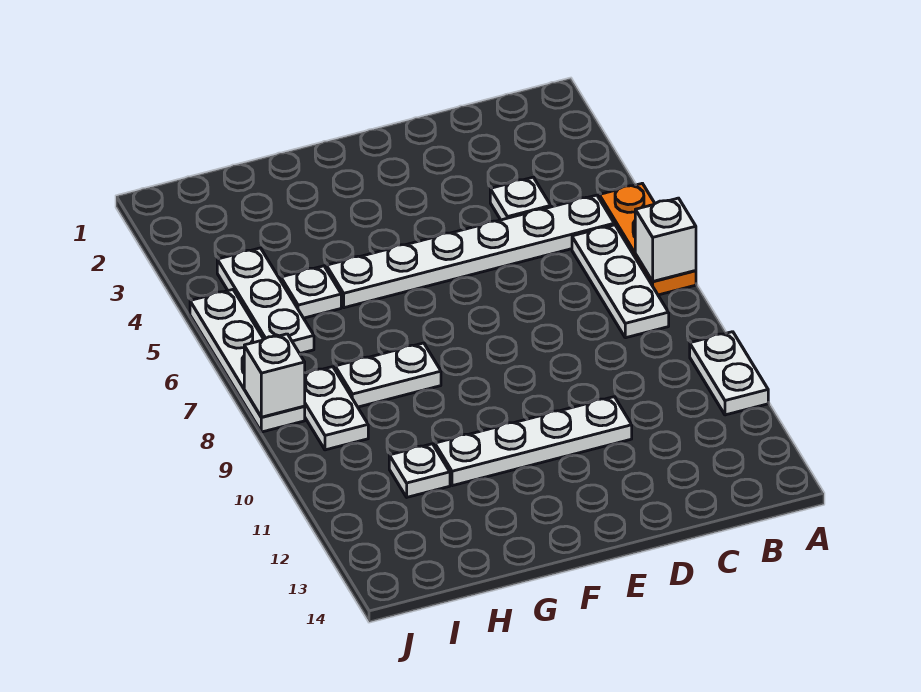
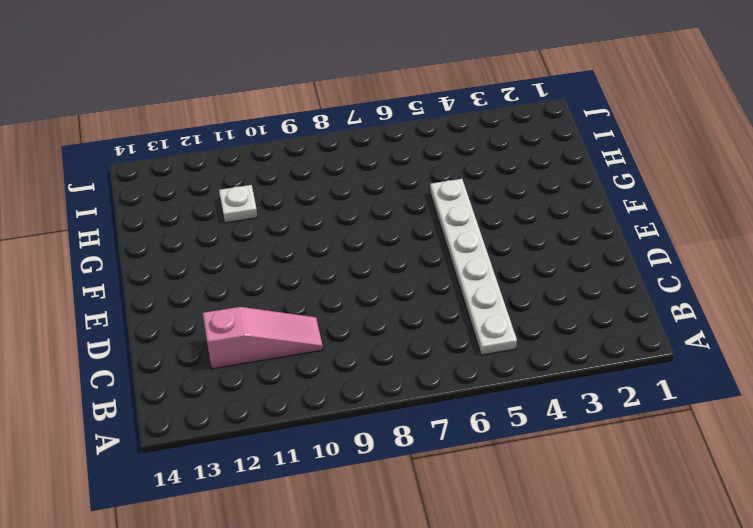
pink 1x3 slope [203,307,323,369] -> none
none -> orange 1x3 plate [599,183,696,295]
none -> white 1x2 plate [690,332,768,415]
none -> white 1x3 plate [572,225,669,338]

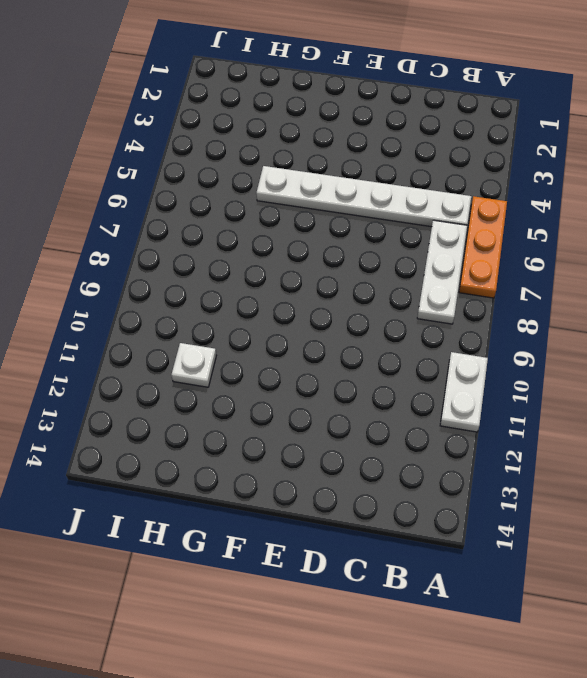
none -> white 1x1 plate [490,177,551,220]
none -> white 1x4 plate [435,397,632,486]
none -> white 1x2 plate [335,343,441,407]

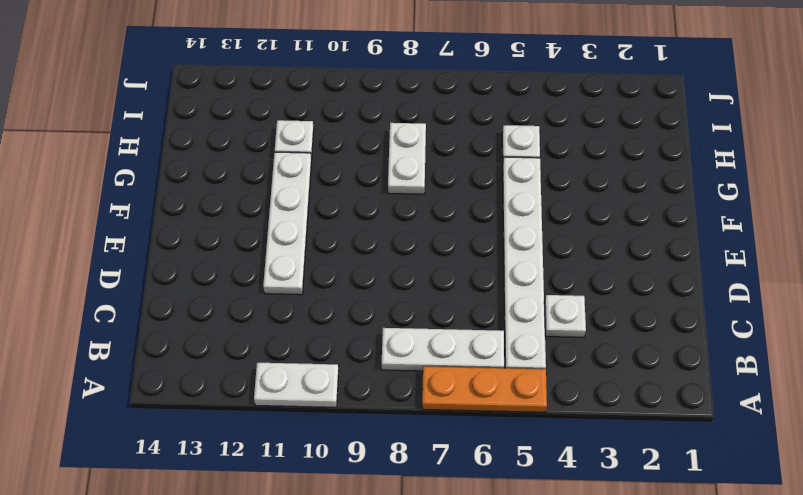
none -> white 1x3 plate [217,248,314,354]
none -> white 1x2 plate [304,367,368,450]
none -> white 1x4 plate [190,290,305,432]

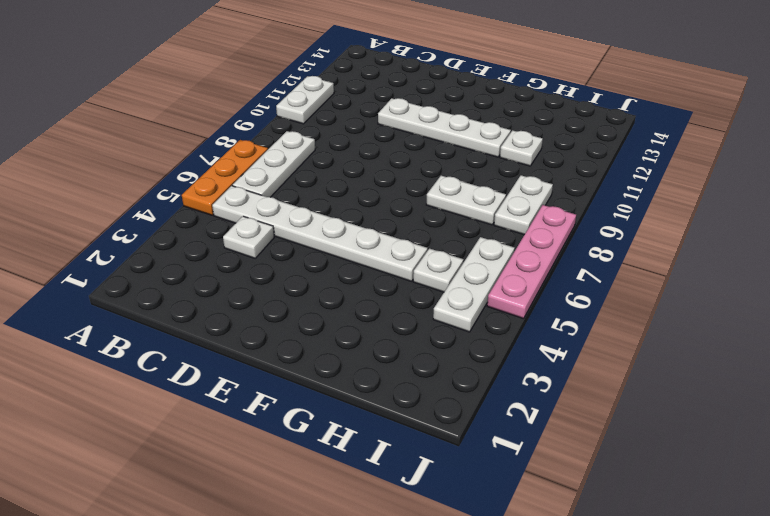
pink 1x4 plate [487,205,576,319] -> white 1x4 plate [190,290,305,432]
none -> white 1x1 brick [635,198,696,281]
none -> white 1x1 brick [244,334,305,417]

